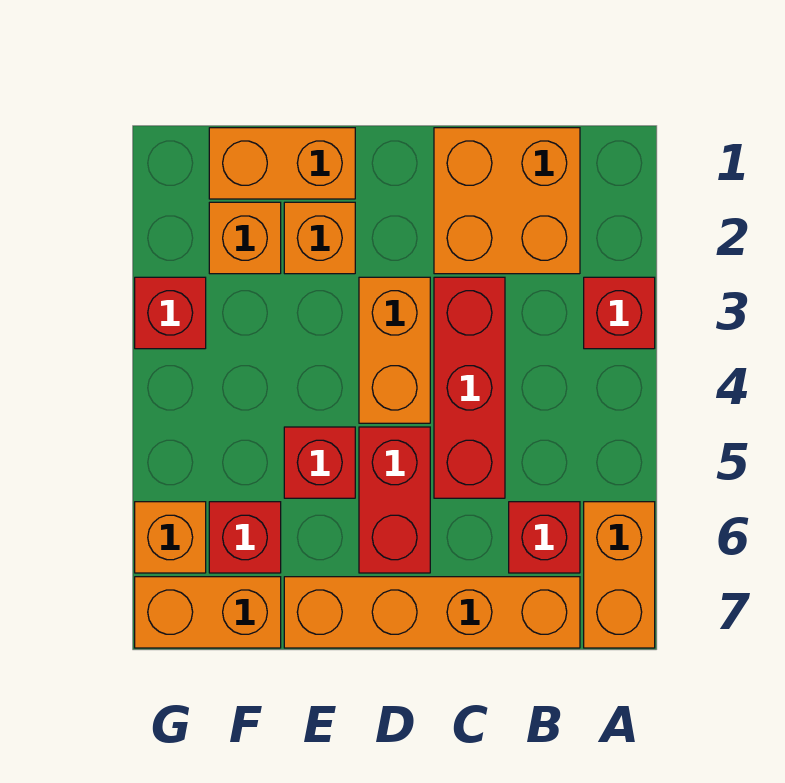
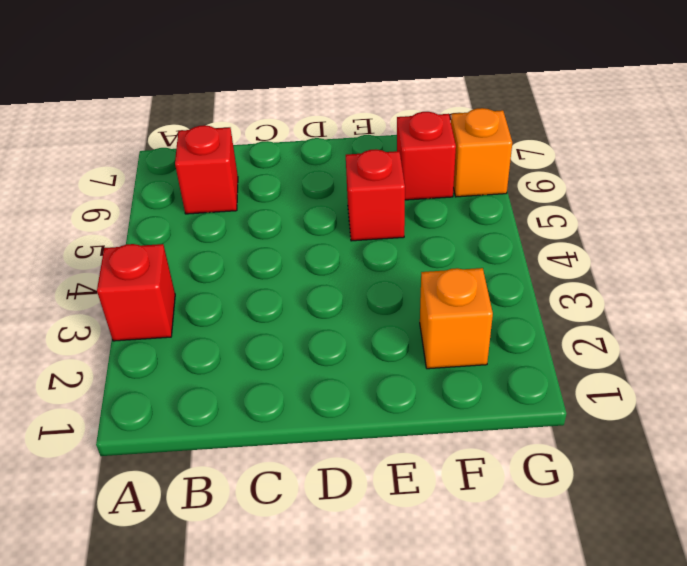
none -> orange 1x2 brick [584,502,655,648]
none -> orange 2x2 brick [434,128,580,274]
none -> orange 1x4 brick [284,577,580,648]

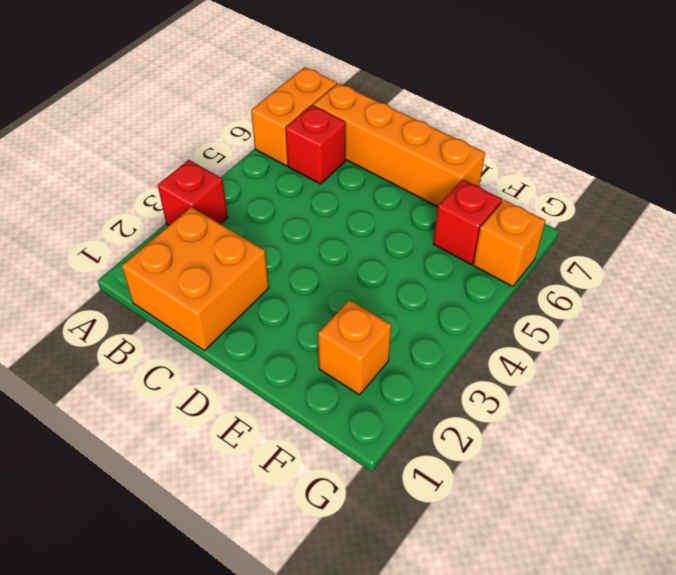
none -> red 1x3 brick [434,277,505,498]
none -> orange 1x2 brick [359,277,430,423]
none -> red 1x2 brick [359,427,430,573]

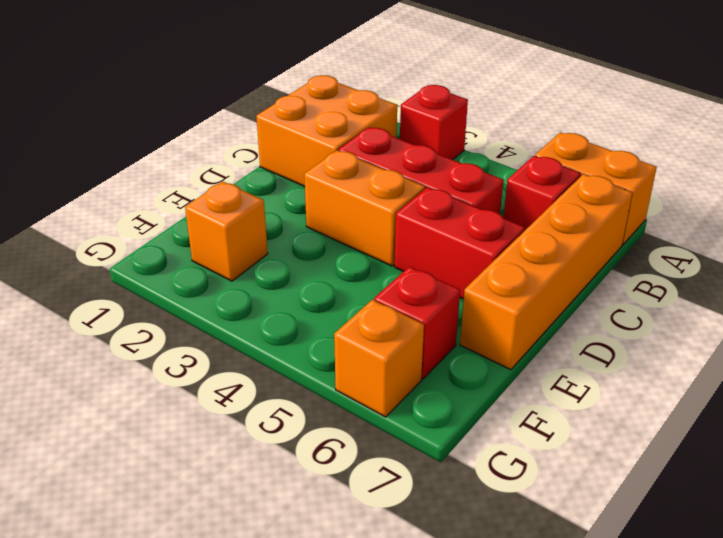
none -> orange 1x2 brick [209,128,355,199]
none -> orange 1x1 brick [284,202,355,274]
none -> red 1x1 brick [284,427,355,498]

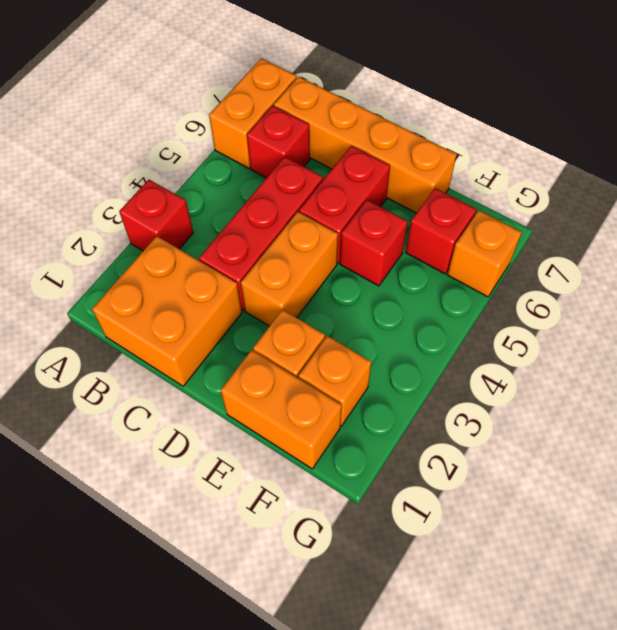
none -> orange 1x2 brick [135,577,281,648]
none -> red 1x1 brick [135,277,206,349]

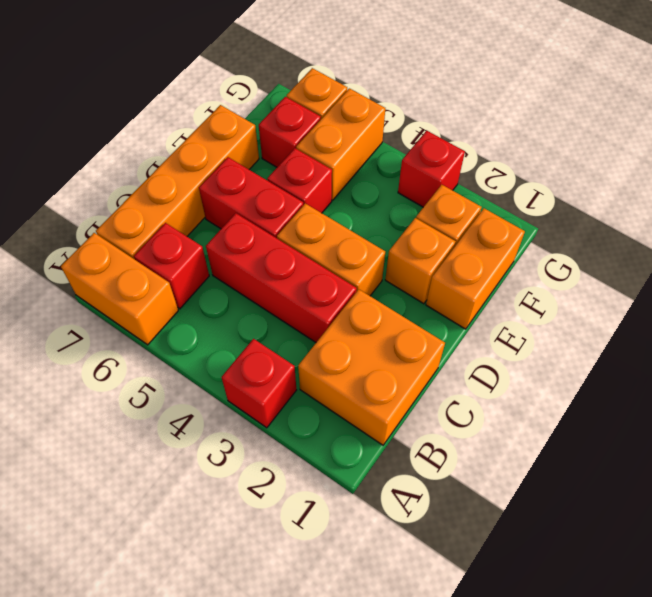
orange 1x2 brick [296,88,385,200] -> orange 1x2 brick moved to [135,577,281,648]

